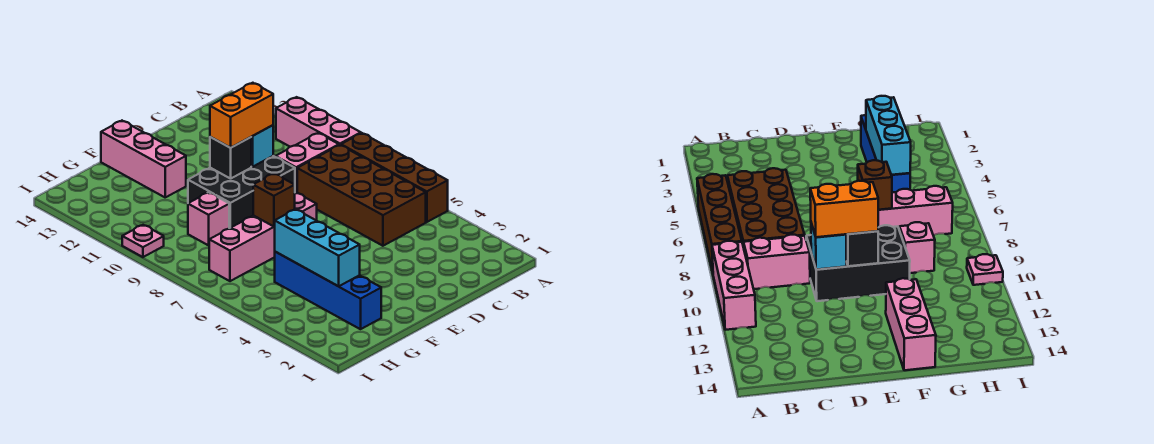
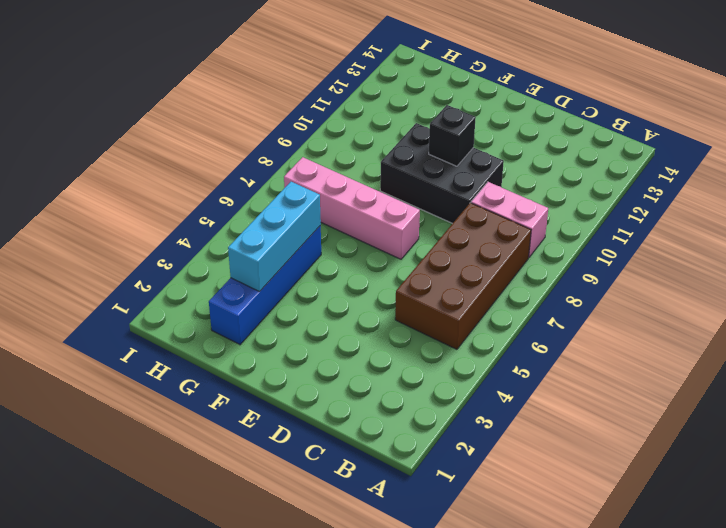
none -> brown 1x4 brick [341,133,448,222]
none -> pink 1x3 brick [276,97,361,147]
none -> pink 1x3 brick [101,121,186,197]

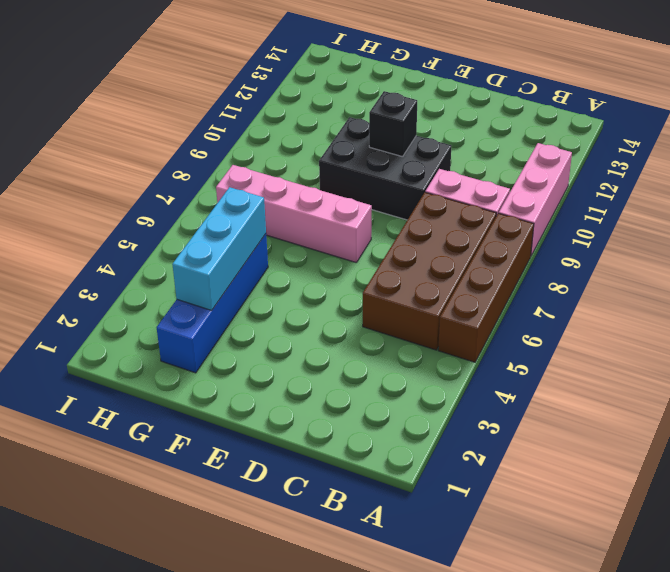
none -> pink 1x3 brick [101,121,186,197]
none -> pink 1x1 brick [188,192,229,245]
none -> pink 1x1 plate [122,225,164,257]

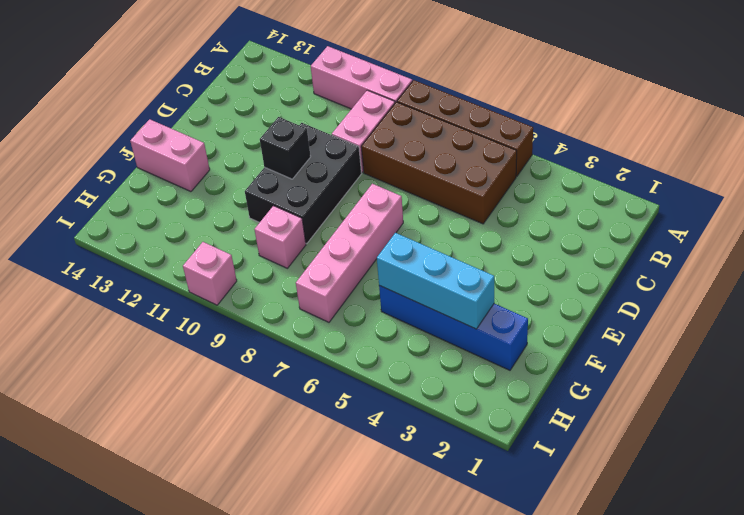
pink 1x2 brick [130,119,210,192] -> pink 1x3 brick [101,121,186,197]
pink 1x1 brick [183,242,237,305] -> pink 1x1 plate [122,225,164,257]
none -> cyan 1x1 brick [251,125,273,167]
none -> brown 1x1 brick [253,174,295,226]
none -> orange 1x2 brick [210,83,273,148]

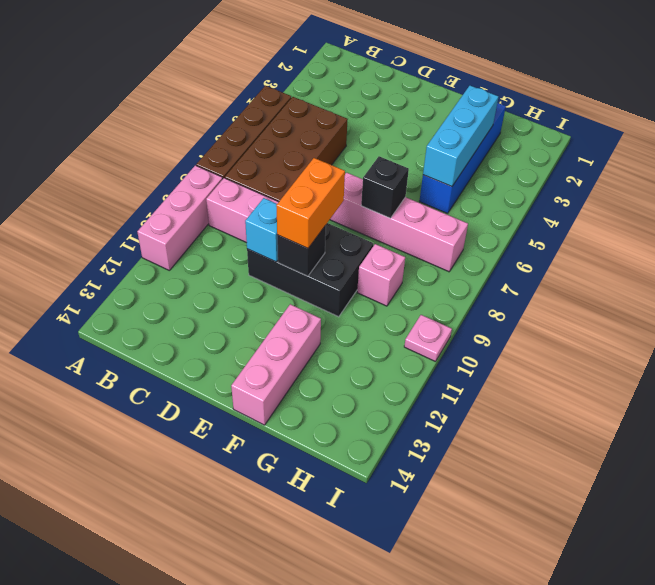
orange 1x2 brick [276,158,345,248] -> orange 1x2 brick turned to [210,83,273,148]
black 1x1 brick [361,156,409,218] -> brown 1x1 brick [253,174,295,226]

